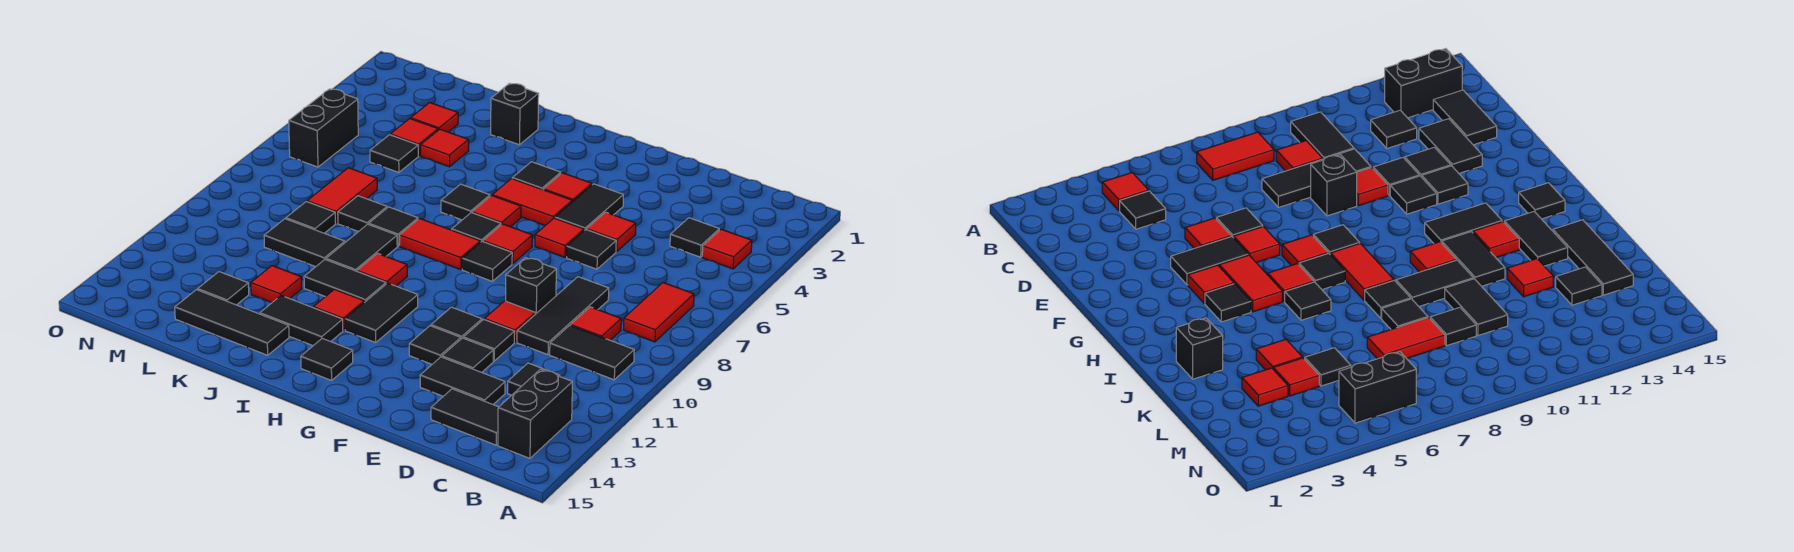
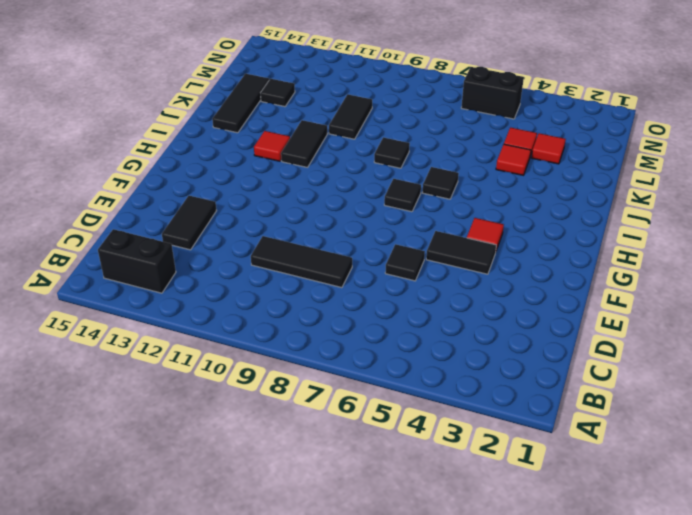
none -> red 1x1 tile [702,229,752,269]
none -> red 1x2 tile [624,283,694,342]
none -> black 1x2 tile [550,325,634,380]
none -> black 1x1 tile [670,218,719,257]

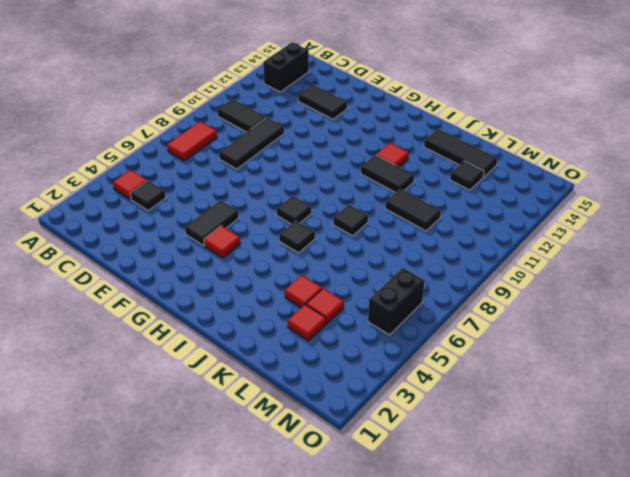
none -> red 1x1 tile [571,307,621,340]
none -> black 1x1 tile [508,363,560,395]
none -> black 1x2 tile [431,389,498,445]
none -> red 1x1 tile [587,212,636,252]

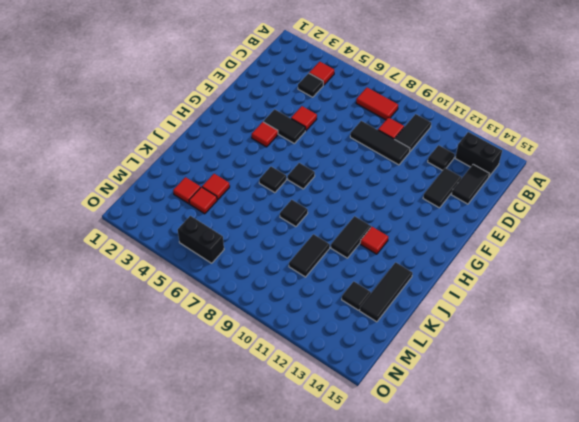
none -> black 1x1 tile [567,230,616,269]
none -> black 1x1 brick [506,258,556,314]
none -> red 1x1 tile [485,301,535,342]
none -> black 1x1 tile [463,319,515,361]

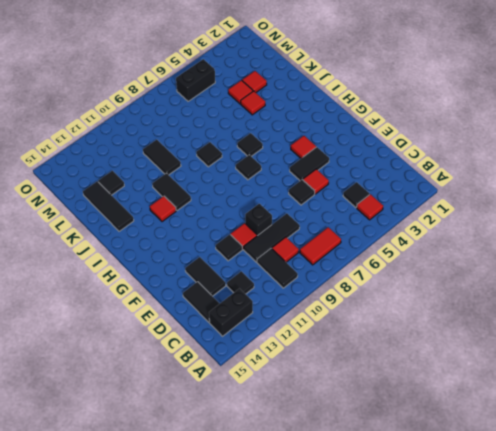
none -> black 1x1 tile [442,338,493,372]
none -> red 1x1 tile [535,218,584,257]
none -> black 1x1 tile [431,307,482,339]
none -> black 1x1 tile [409,326,461,364]

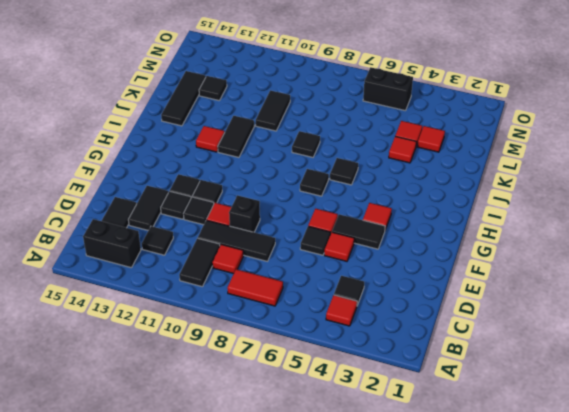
none -> red 1x2 tile [492,179,572,225]
none -> red 1x1 tile [483,224,533,264]
none -> black 1x1 tile [462,242,512,281]
none -> black 1x1 tile [512,162,561,190]

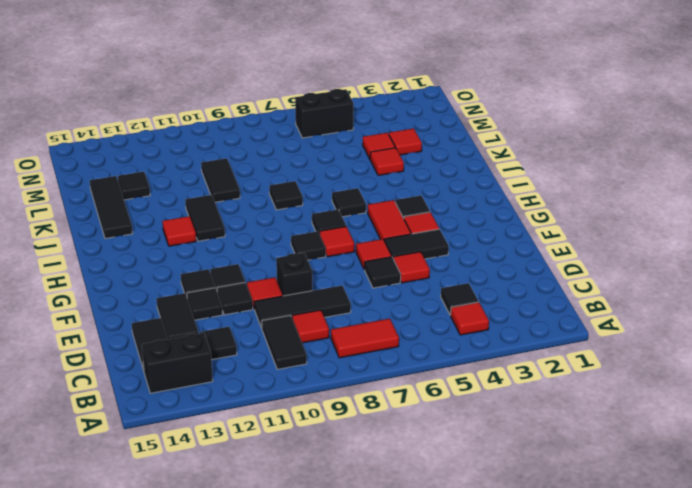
none -> red 1x1 tile [472,195,521,227]
none -> red 1x2 tile [400,218,481,270]
none -> black 1x2 tile [345,283,418,343]
none -> black 1x1 tile [301,339,353,380]

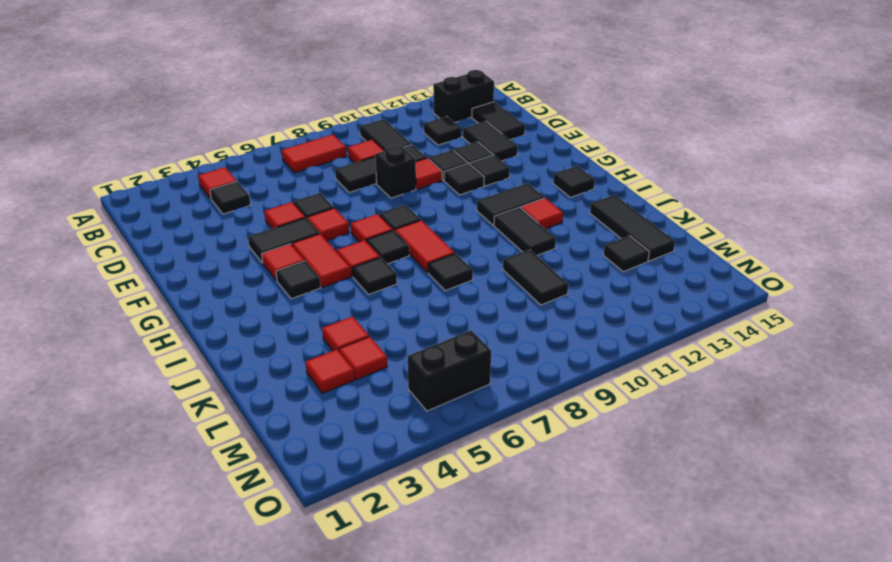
none -> red 1x1 tile [357,253,407,286]
none -> black 1x2 tile [260,296,343,346]
none -> black 1x1 brick [491,83,539,145]
none -> black 1x2 tile [326,224,397,271]

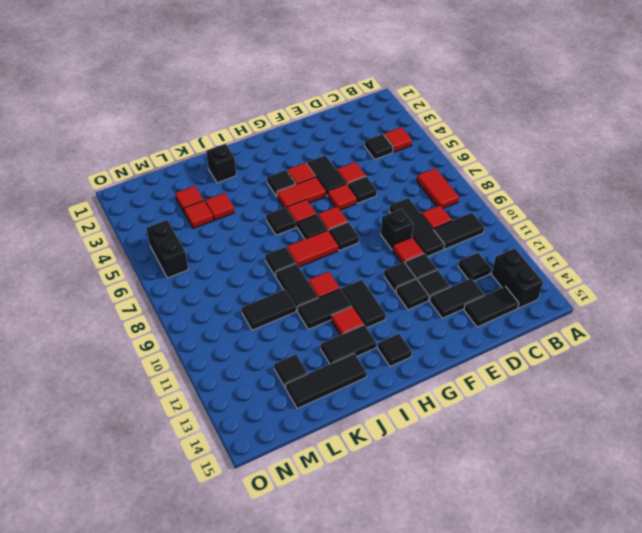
none -> black 1x1 tile [338,196,387,232]
none -> red 1x1 tile [251,266,302,303]
none -> black 1x1 tile [370,135,418,172]
none -> red 1x2 tile [307,168,377,223]

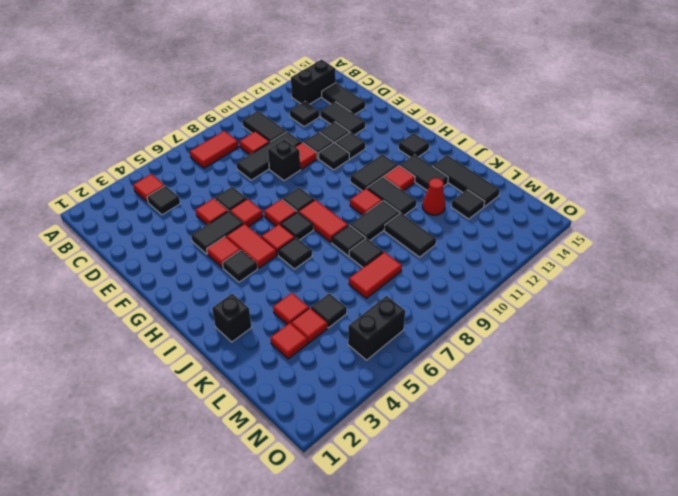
red 1x1 cone [422,178,445,215] -> red 1x1 tile [251,266,302,303]
none -> black 1x1 tile [286,202,336,233]

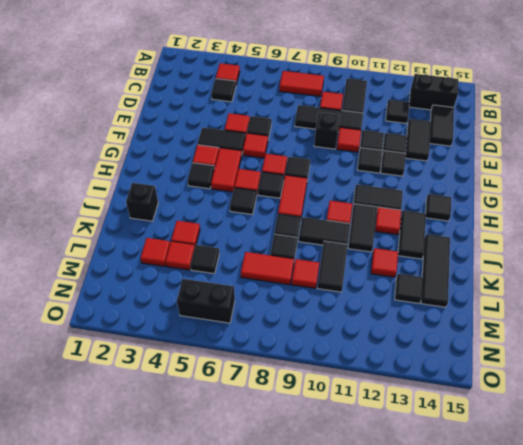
red 1x1 tile [292,259,319,288] -> black 1x1 tile [286,202,336,233]

